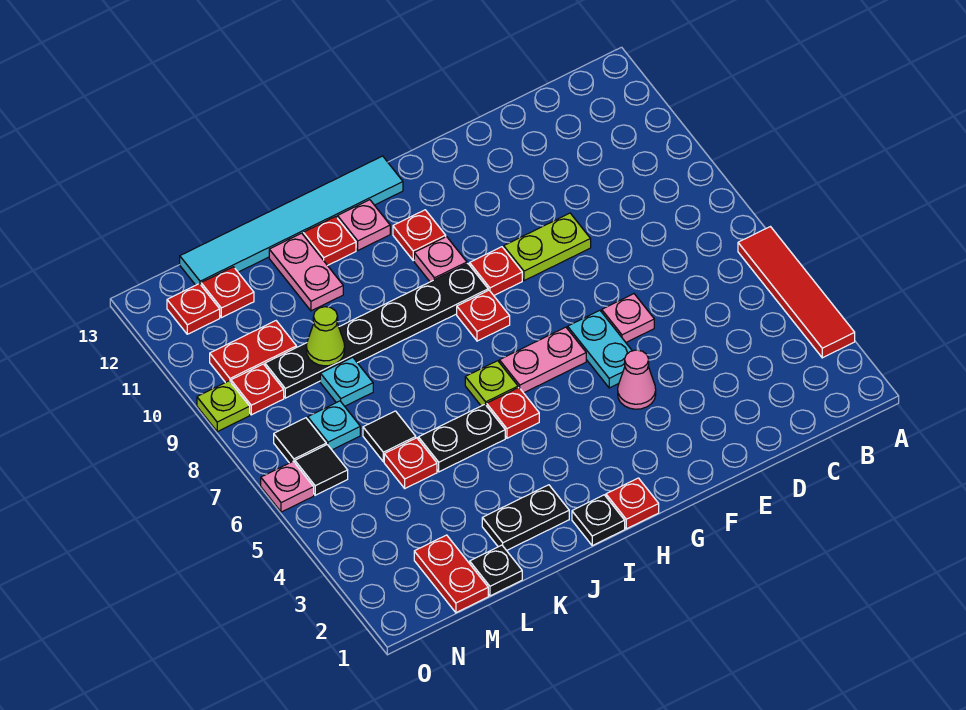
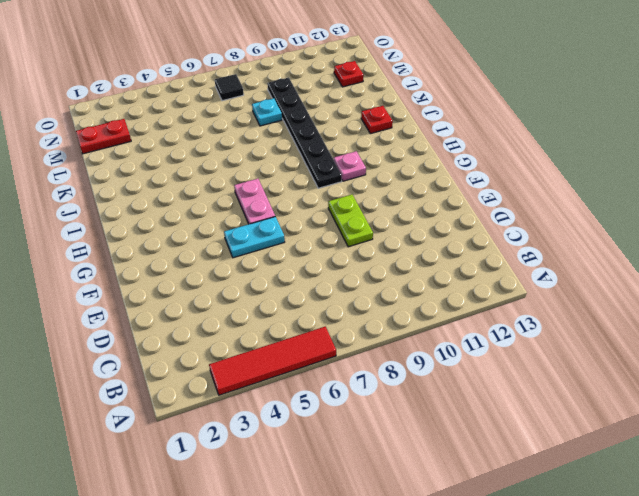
none -> pink 1x1 plate [602,294,654,342]
none -> pink 1x1 cone [618,350,656,409]
none -> red 1x1 plate [470,247,522,295]
none -> red 1x1 plate [606,478,659,529]

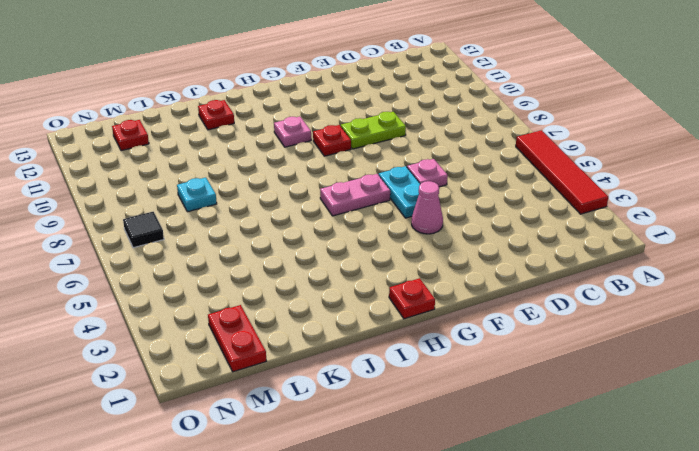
none -> red 1x1 plate [457,290,510,341]
none -> black 1x6 plate [265,264,488,398]
none -> red 1x1 plate [393,210,446,260]
none -> cyan 1x6 tile [180,156,403,285]

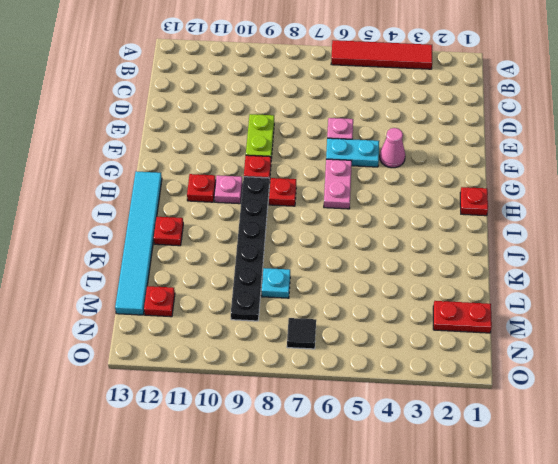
none -> black 1x1 plate [572,495,625,546]
none -> red 1x1 plate [487,388,539,438]
none -> lime 1x1 plate [465,361,518,406]
none -> pink 1x1 plate [337,200,390,250]

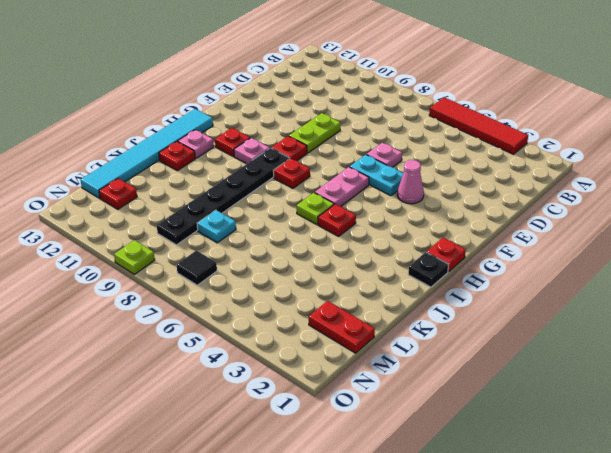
none -> black 1x2 plate [482,485,569,551]
none -> black 1x2 plate [418,404,505,472]
none -> pink 1x2 plate [269,233,343,311]
none -> black 1x1 plate [470,545,522,596]

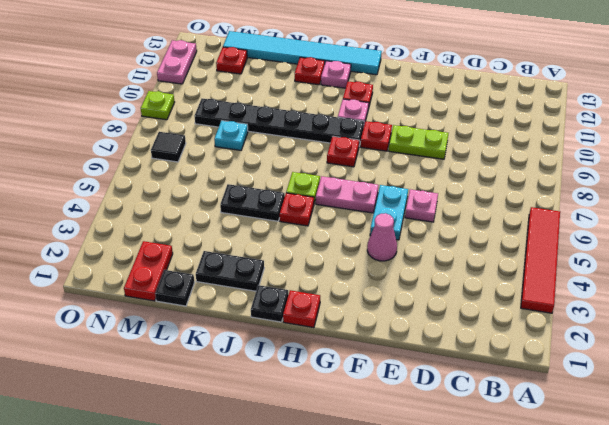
pink 1x2 plate [157,40,197,84] -> pink 1x2 plate moved to [269,233,343,311]
none -> red 1x1 plate [384,438,437,488]
none -> black 1x1 tile [363,411,416,462]
none -> cyan 1x1 plate [308,401,360,450]
none -> red 1x2 plate [210,321,296,383]

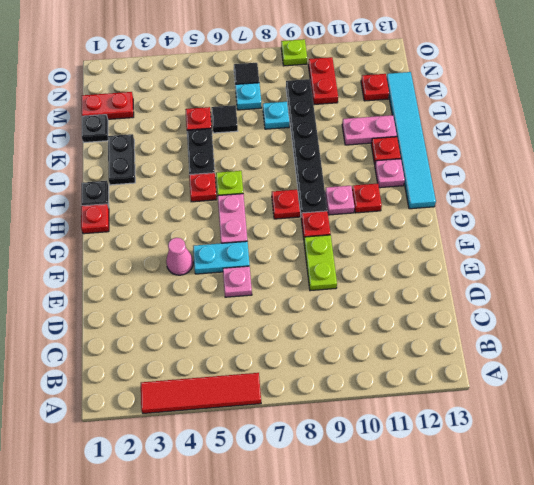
none -> black 1x1 tile [295,445,348,495]
none -> red 1x1 plate [231,364,284,415]
none -> red 1x1 plate [167,284,220,334]
none -> pink 1x1 plate [261,462,314,512]

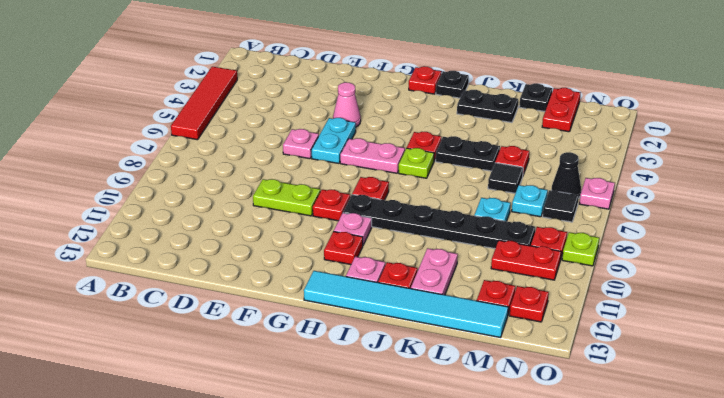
black 1x1 cone [551,152,581,198] -> black 1x1 tile [295,445,348,495]
none -> lime 1x1 cone [306,307,345,366]

